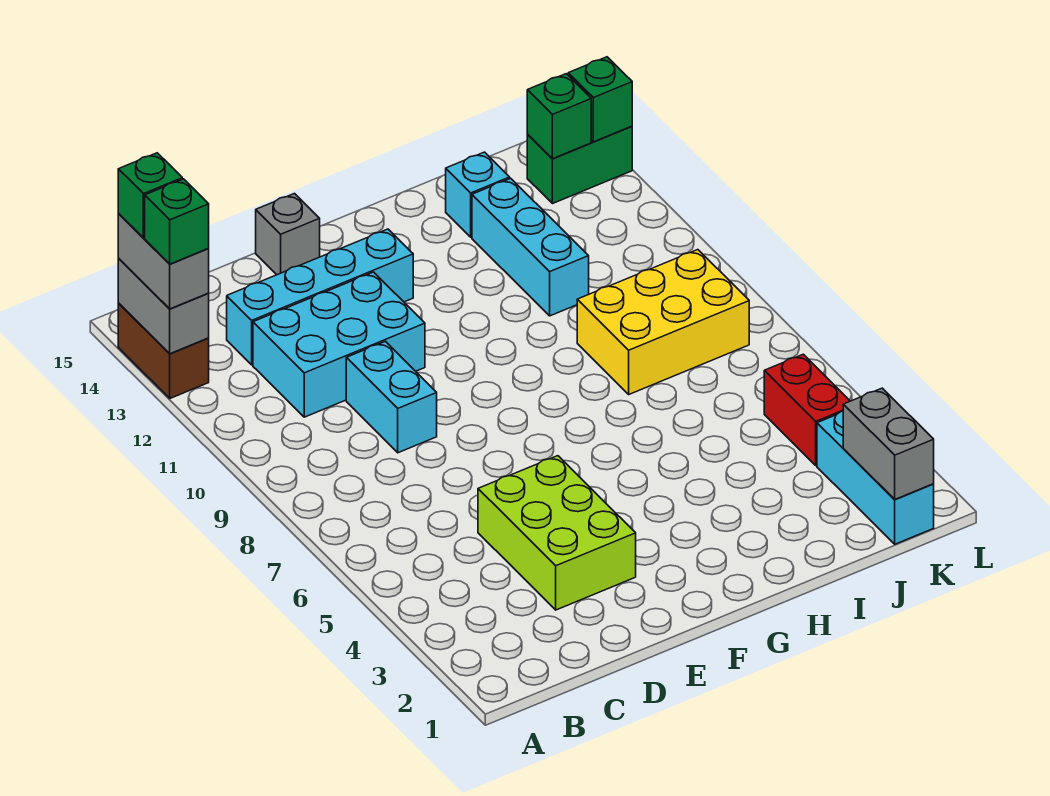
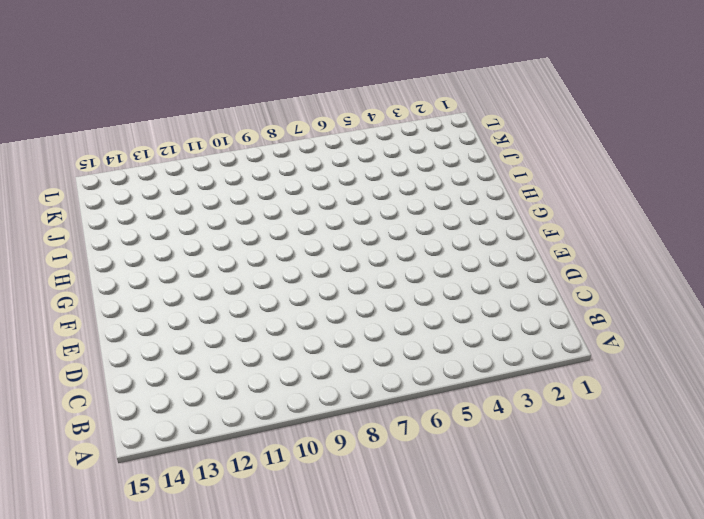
none -> brown 1x2 brick [118,303,209,398]
none -> cyan 2x3 brick [253,272,425,417]
none -> cyan 1x4 brick [227,229,413,365]

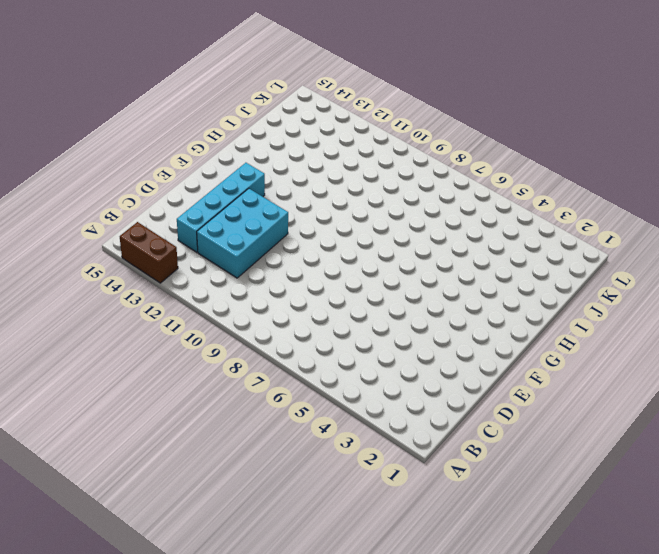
none -> lime 2x3 brick [478,456,636,610]
none -> cyan 1x2 brick [346,341,437,453]
none -> grey 1x1 brick [256,194,320,275]

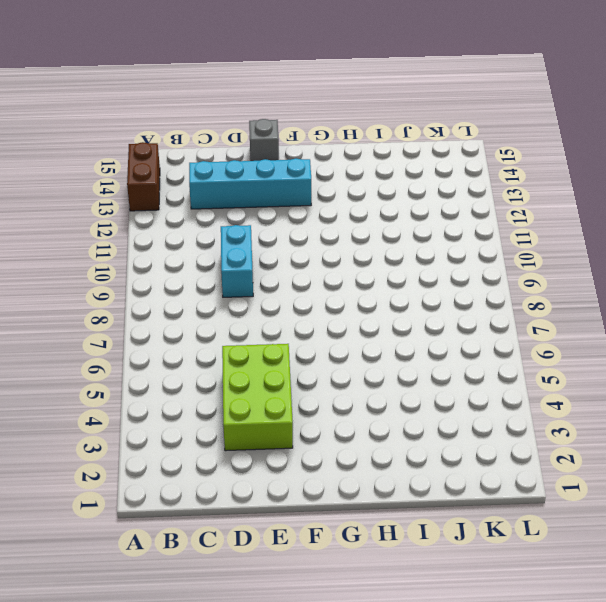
none -> cyan 2x3 brick [253,272,425,417]
none -> yellow 2x3 brick [577,250,749,394]
none -> cyan 1x3 brick [472,178,589,316]

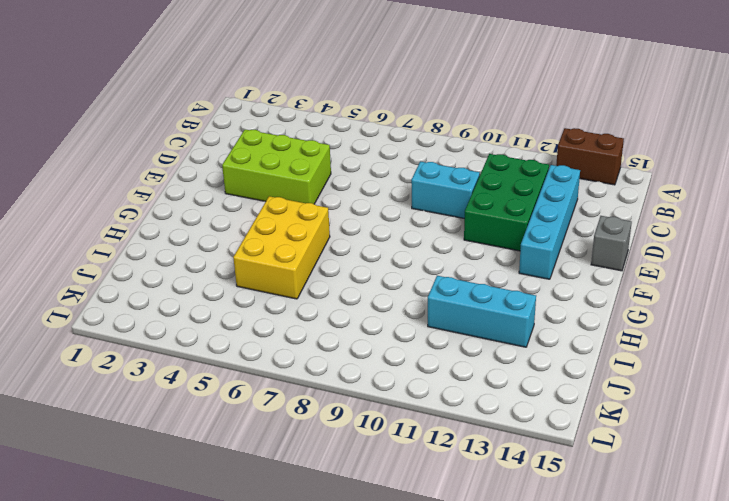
green 2x3 brick [464,154,549,251] -> cyan 2x3 brick [253,272,425,417]
yellow 2x3 brick [233,196,330,299] -> yellow 2x3 brick moved to [577,250,749,394]
none -> cyan 1x1 brick [446,152,510,237]
none -> cyan 1x3 brick [817,411,934,544]
none -> red 1x2 brick [764,354,850,466]

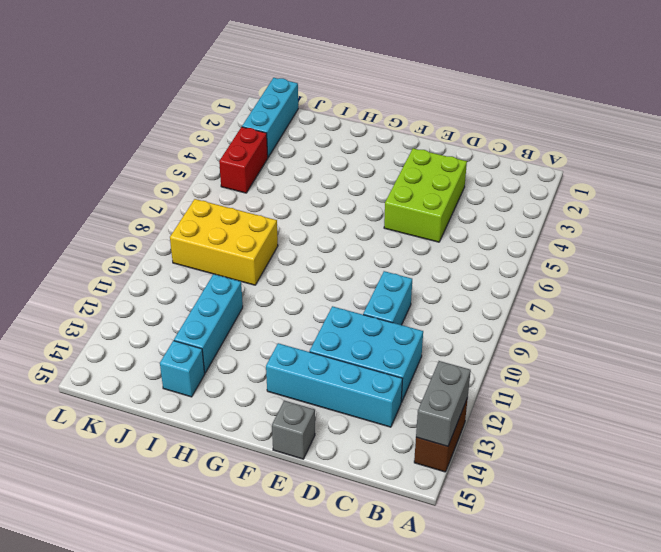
none -> green 1x2 brick [527,126,632,204]
none -> grey 1x2 brick [843,388,934,499]
none -> green 1x1 brick [527,74,591,159]

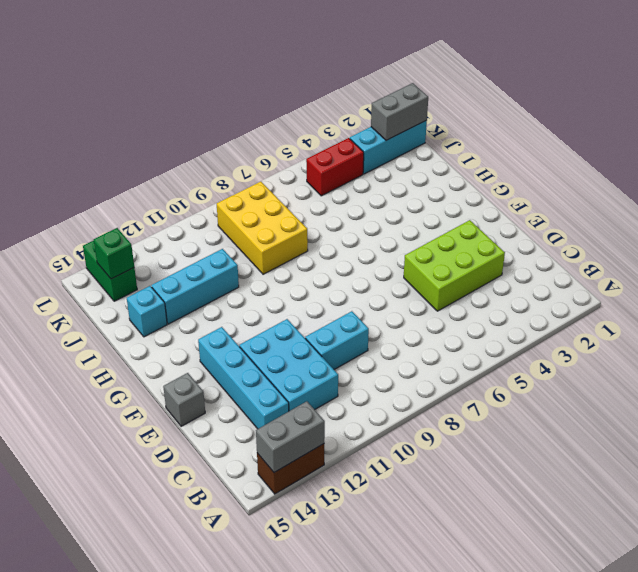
none -> green 1x1 brick [568,57,632,142]
none -> grey 1x2 brick [118,214,209,309]
none -> green 1x1 brick [145,179,209,264]

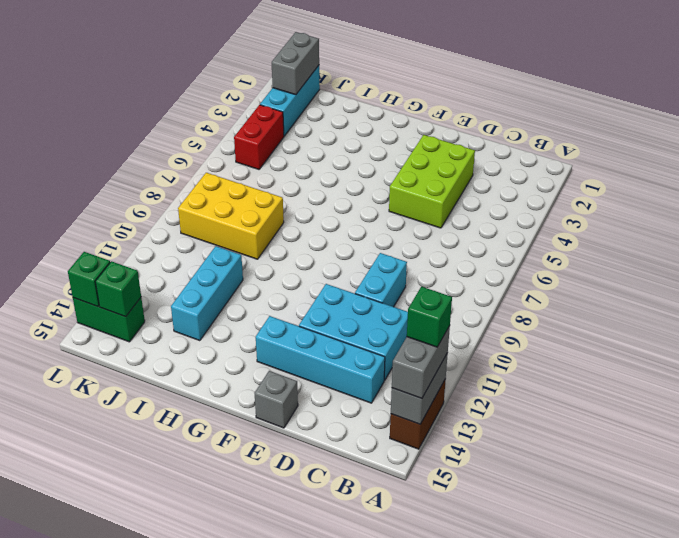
none -> cyan 1x1 brick [446,152,510,237]
none -> green 1x1 brick [118,153,182,238]

